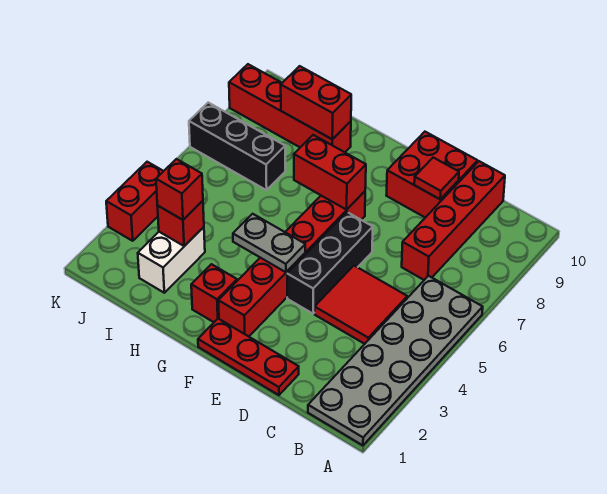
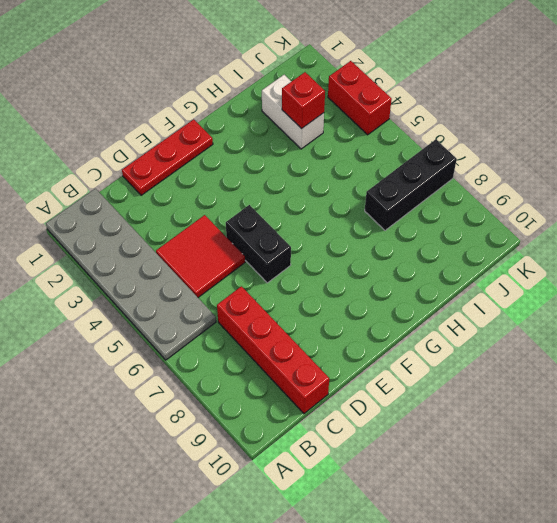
black 1x2 brick [226,205,291,283] -> black 1x3 brick [287,212,373,314]
none -> red 2x2 brick [386,132,478,218]
none -> red 1x6 brick [218,191,365,336]
none -> red 1x1 brick [191,264,237,322]

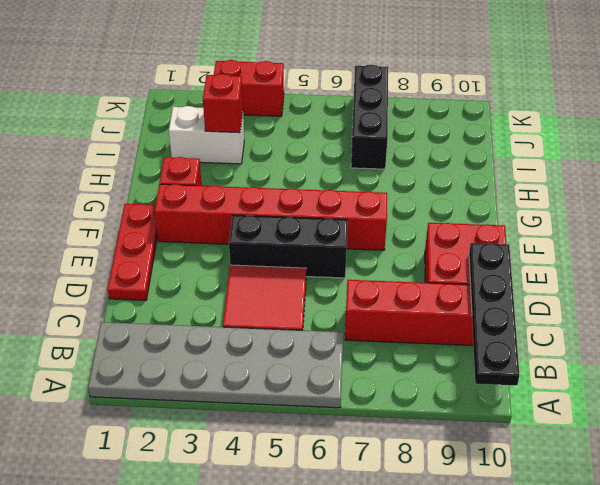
black 1x4 plate [469,243,519,385] -> none
none -> red 1x4 brick [229,64,351,152]
none -> red 1x1 tile [414,158,459,199]
none -> grey 1x2 plate [233,214,305,272]

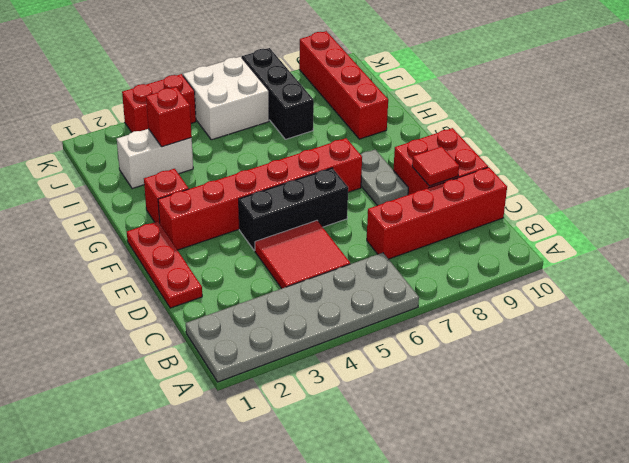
grey 1x2 plate [360,150,408,206] -> grey 1x2 plate moved to [233,214,305,272]
white 2x2 brick [183,57,269,140] -> none
none -> red 1x2 brick [294,135,366,210]
none -> red 1x2 brick [281,66,351,139]
none -> red 1x1 brick [156,159,203,220]

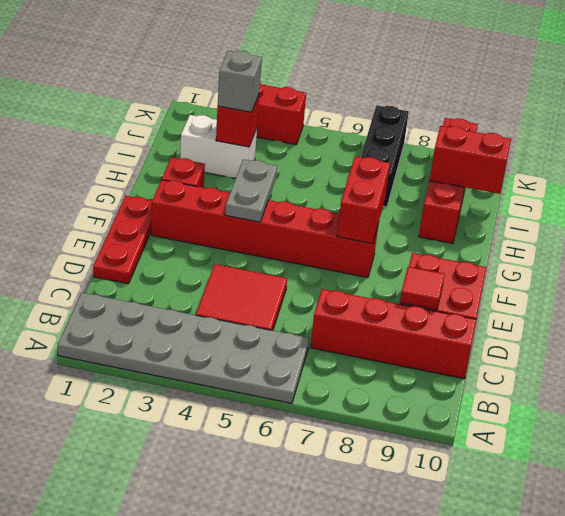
grey 1x1 brick [218,51,262,112] -> red 1x1 brick [156,159,203,220]
red 1x2 brick [430,126,511,194] -> red 1x2 brick turned to [281,66,351,139]
none -> black 1x3 brick [287,212,373,314]

